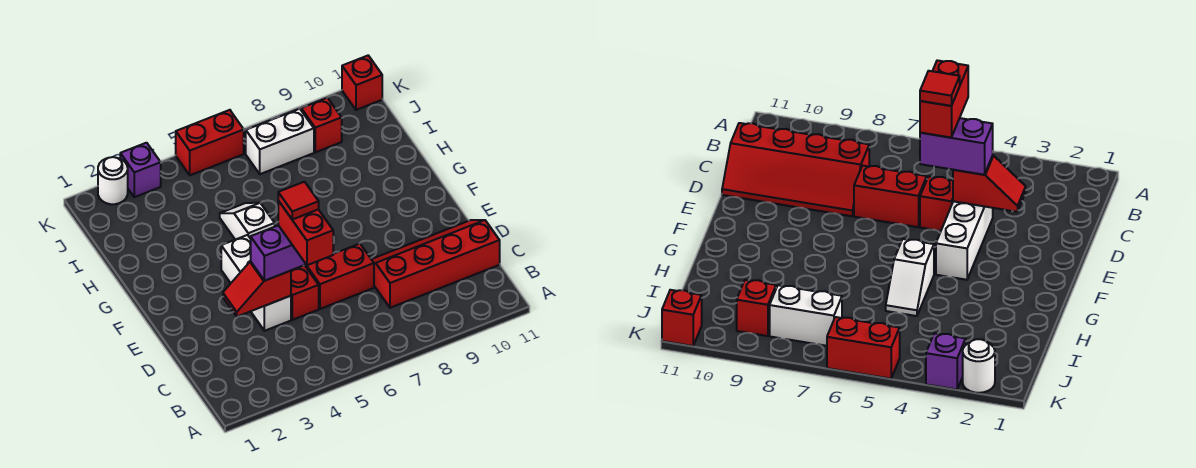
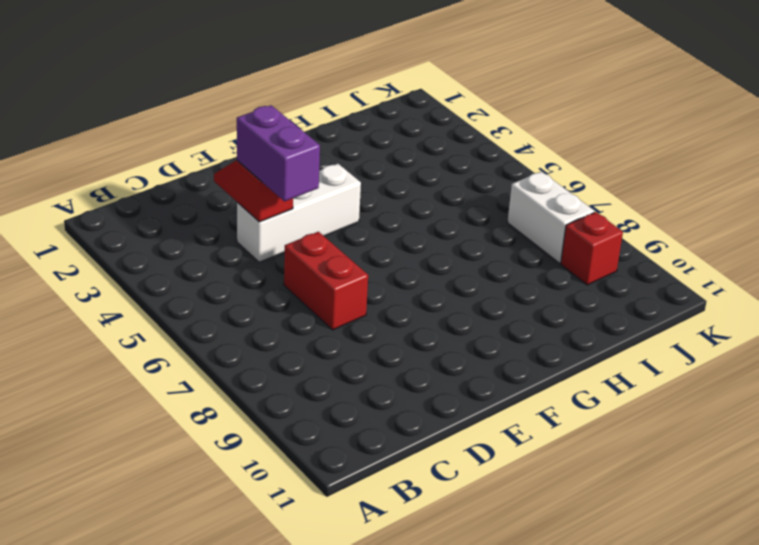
none -> red 2x4 slope [371,220,500,308]
none -> red 1x1 brick [291,265,319,320]
none -> white 1x2 slope [220,203,275,240]

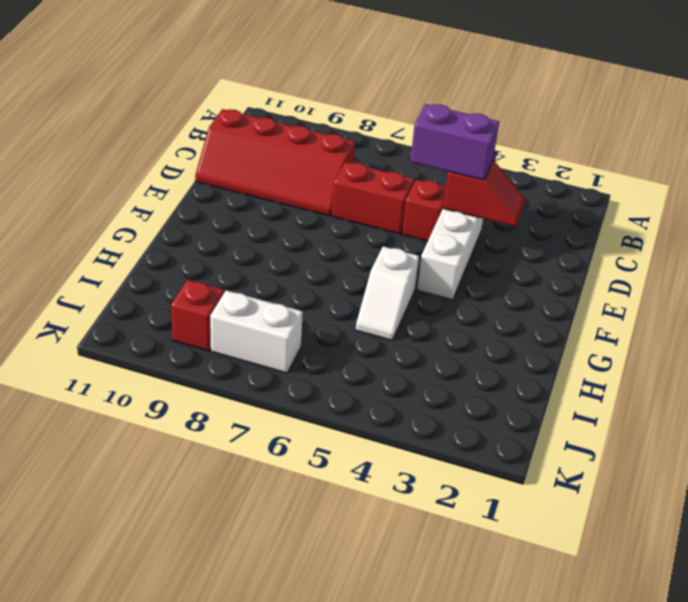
none -> white 1x1 round brick [98,157,128,204]
none -> purple 1x1 brick [120,143,161,197]
none -> red 1x2 brick [176,110,244,175]

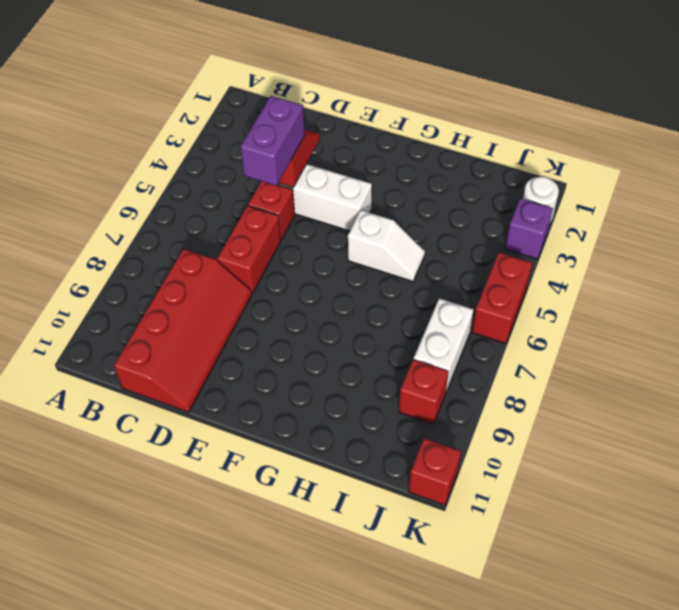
none -> red 1x2 brick [278,201,333,265]
none -> red 1x1 tile [278,182,319,219]

